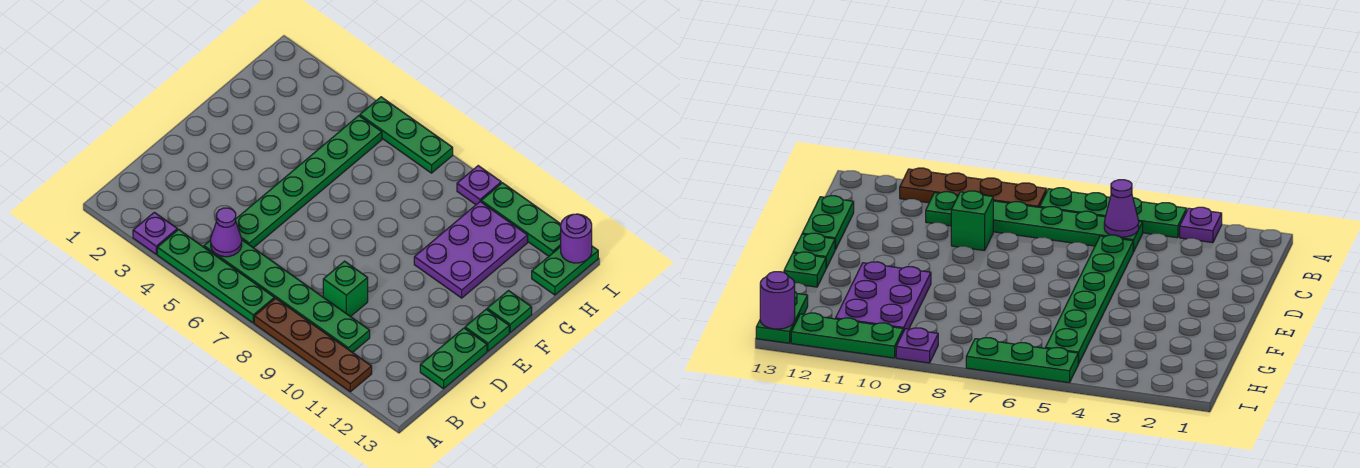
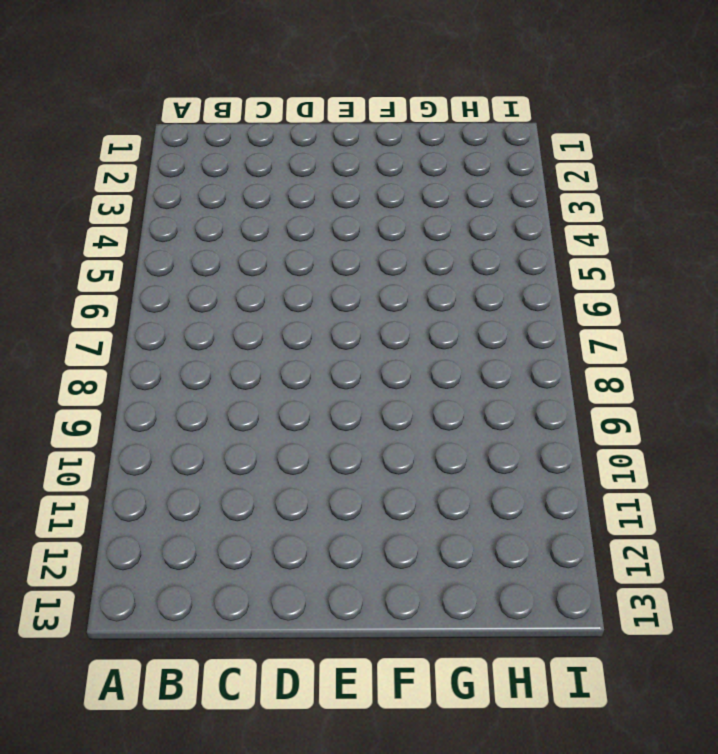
none -> purple 1x1 plate [133,212,177,254]
none -> green 1x4 plate [157,230,275,323]
none -> brown 1x4 plate [254,298,372,392]

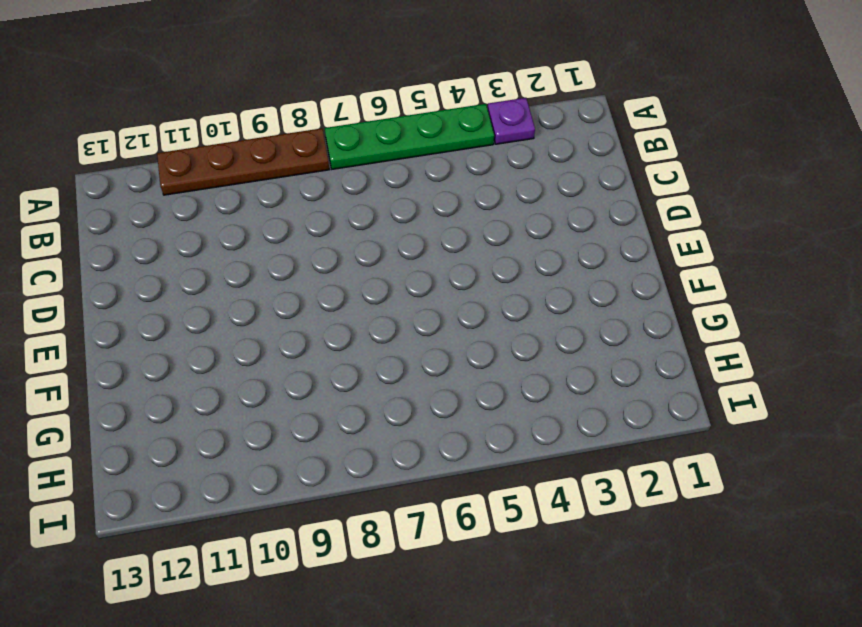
none -> green 1x6 plate [204,240,370,352]
none -> green 1x6 plate [236,116,382,248]
none -> green 1x1 brick [323,261,368,317]

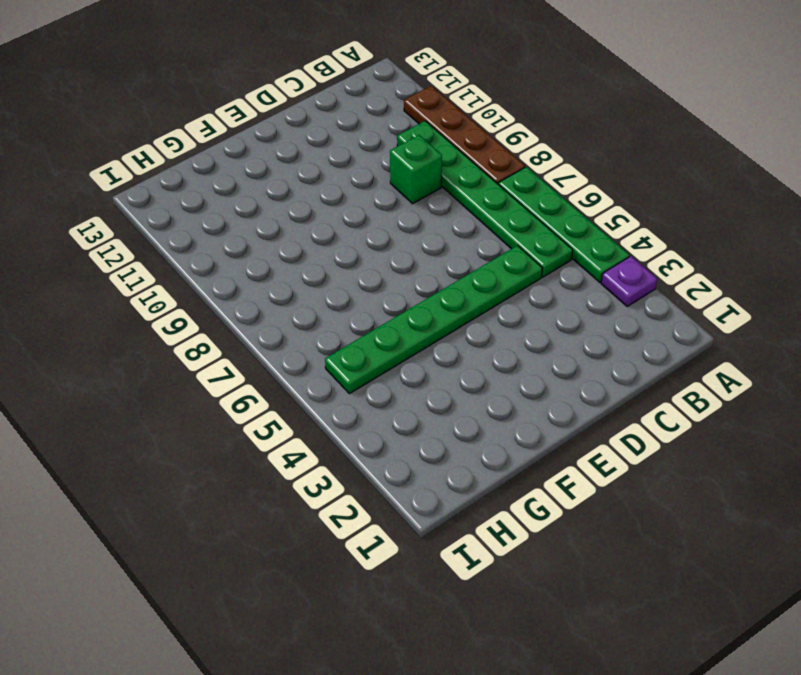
none -> green 1x2 plate [420,328,487,389]
none -> green 1x1 plate [465,309,509,351]
none -> purple 2x3 plate [414,202,528,298]

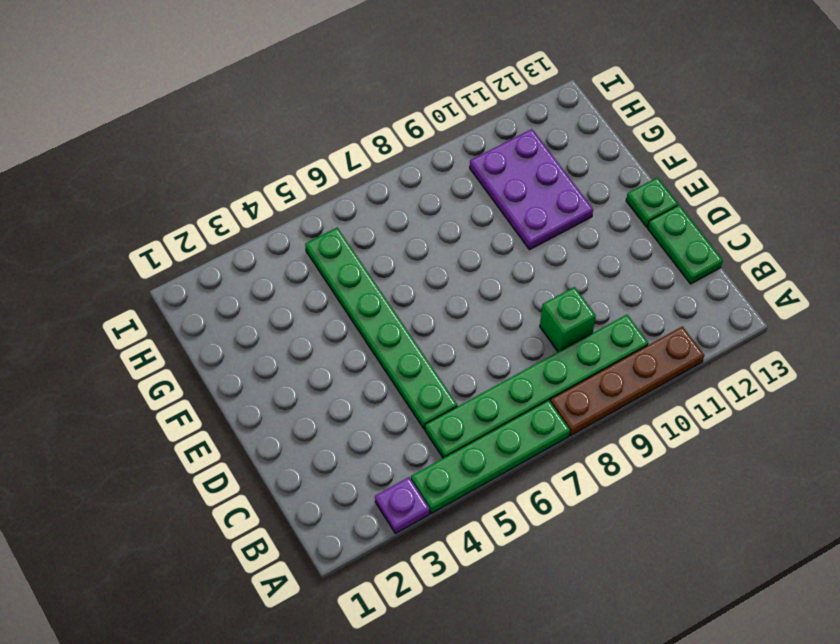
none -> green 1x1 plate [487,291,532,332]
none -> green 1x2 plate [532,246,598,295]
none -> green 1x3 plate [360,97,453,173]

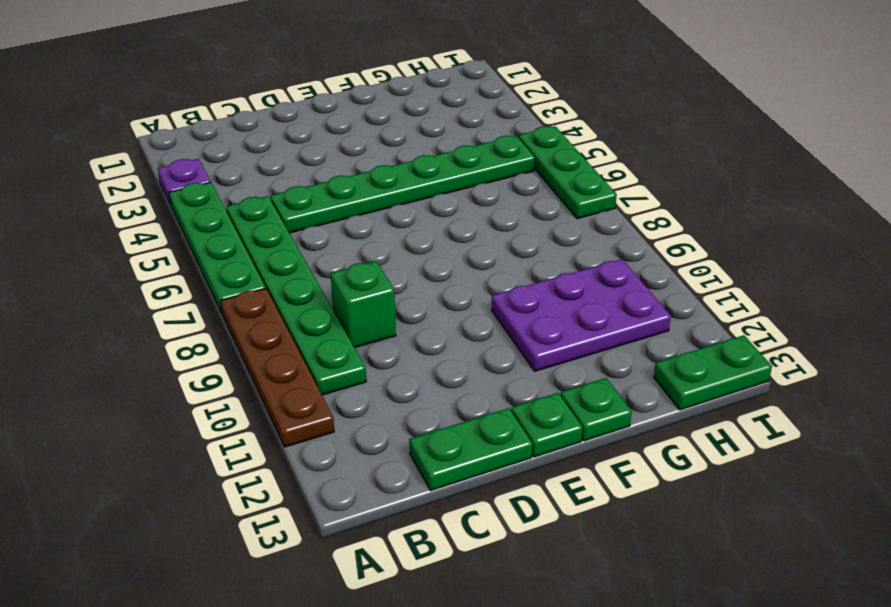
none -> purple 1x1 plate [457,166,501,205]
none -> green 1x3 plate [481,183,561,256]
none -> purple 1x1 cone [211,208,242,257]

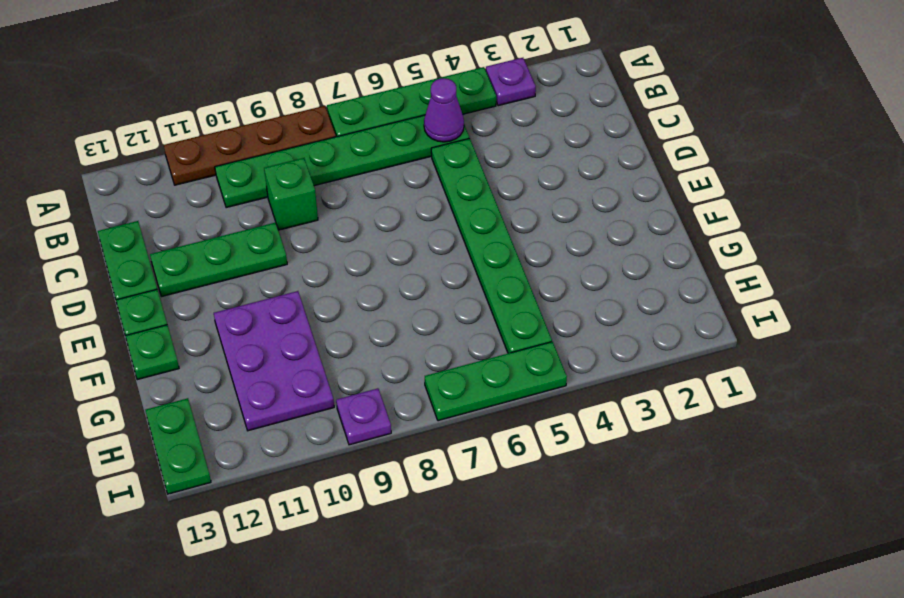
green 1x3 plate [150,223,287,297] -> green 1x3 plate moved to [481,183,561,256]
none -> purple 1x1 round brick [561,214,592,263]

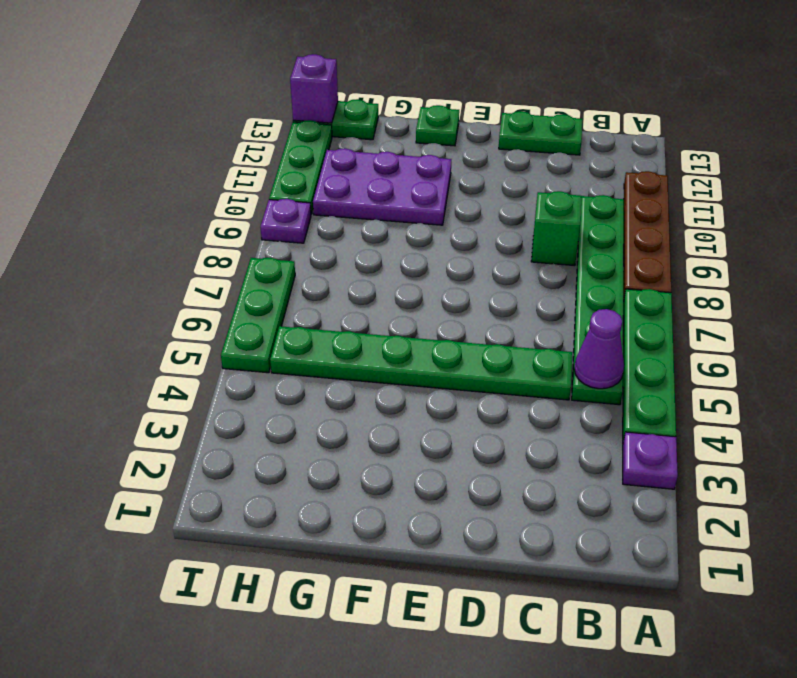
purple 1x1 brick [290,54,338,123] -> purple 1x1 round brick [561,214,592,263]
none -> green 1x1 plate [465,309,509,351]

